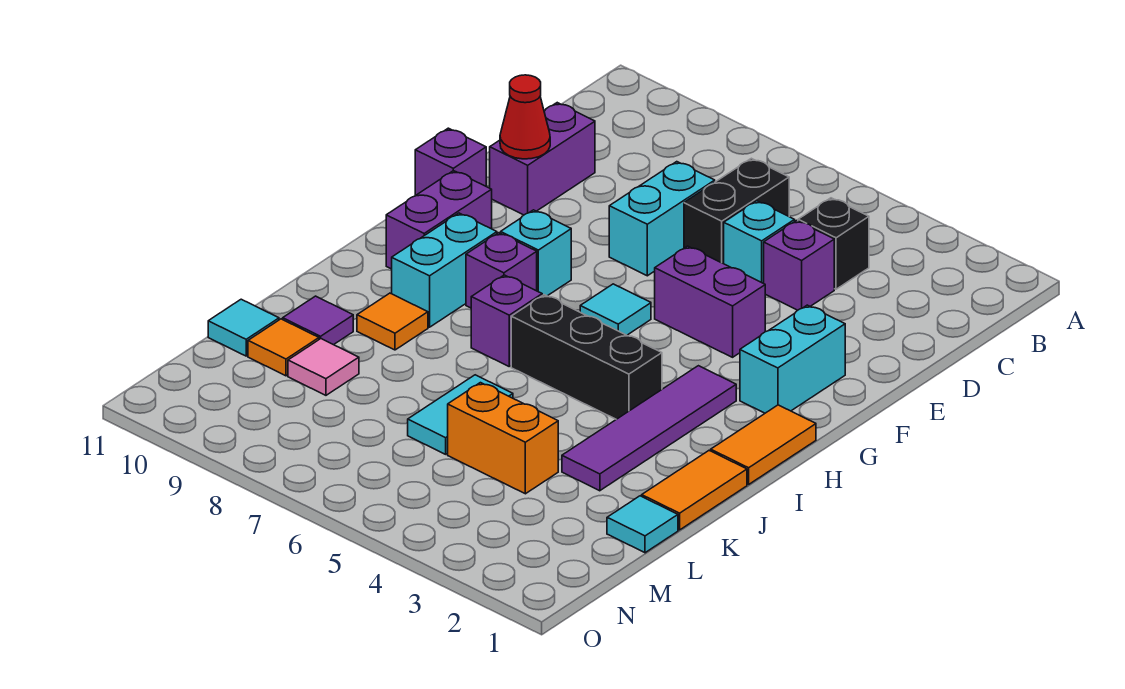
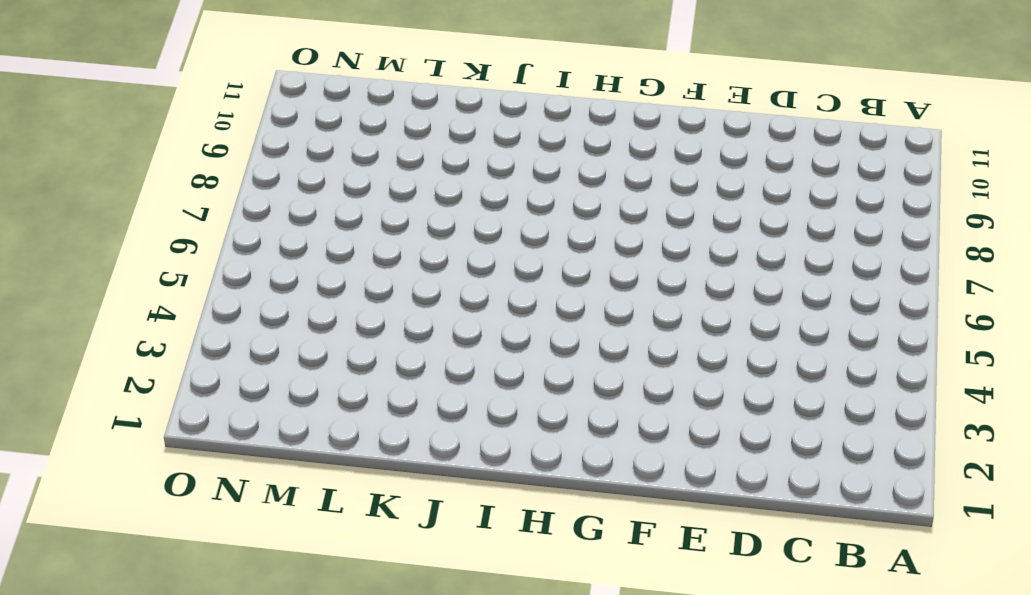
none -> black 1x1 brick [798,198,869,289]
none -> black 1x2 brick [684,158,789,264]
none -> purple 1x1 brick [764,221,834,310]

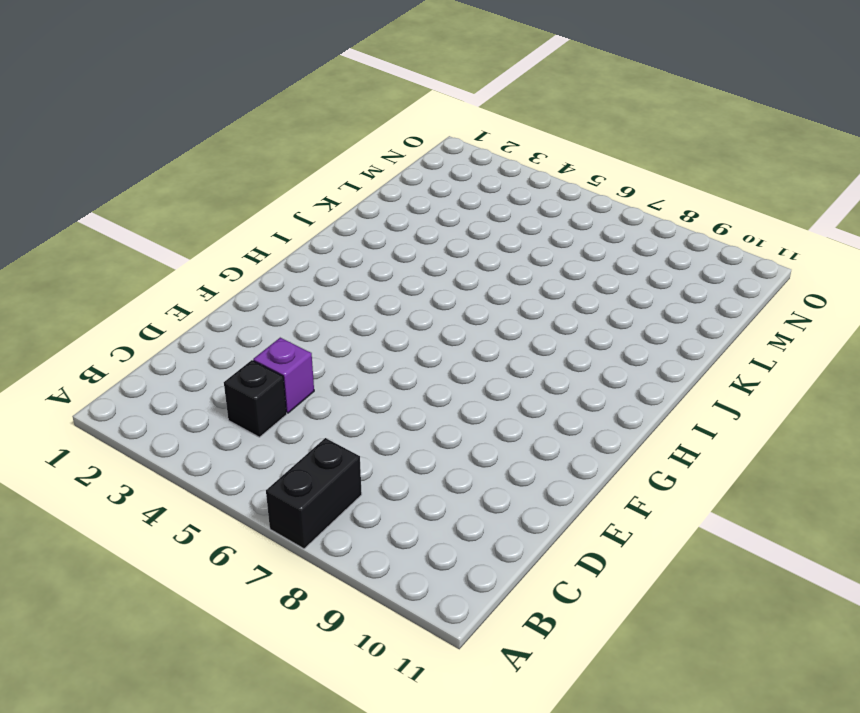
black 1x2 brick [266,438,362,549] -> black 1x2 brick moved to [684,158,789,264]
none -> cyan 1x1 brick [724,201,795,283]
none -> cyan 1x2 brick [609,162,715,276]
none -> purple 1x2 brick [490,103,595,215]

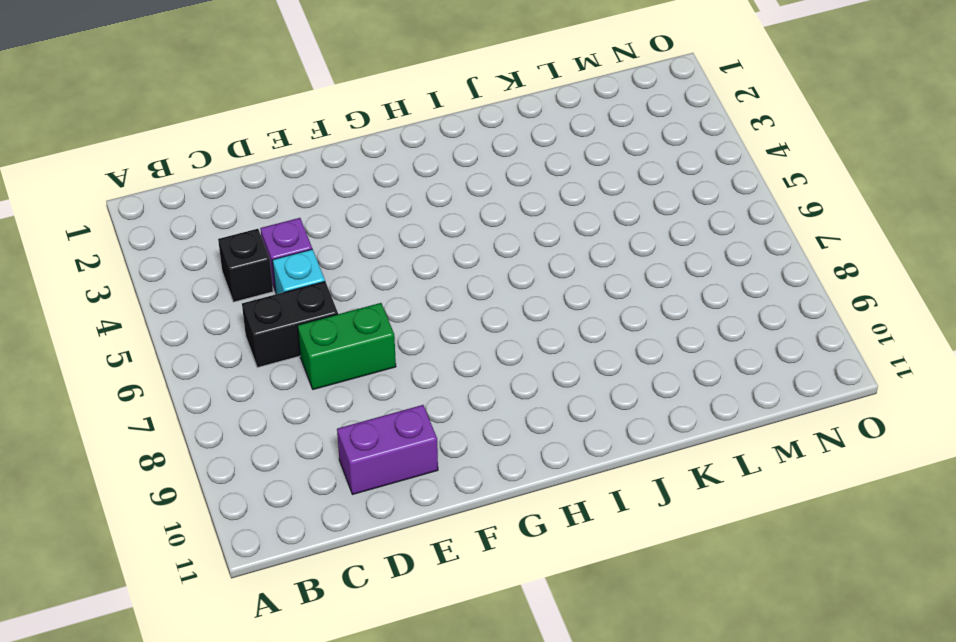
green 1x2 brick [297,303,396,389] -> cyan 1x2 brick [609,162,715,276]
none -> cyan 1x2 brick [740,305,845,413]
none -> purple 1x2 brick [655,246,765,357]
none -> purple 1x1 brick [415,128,486,196]

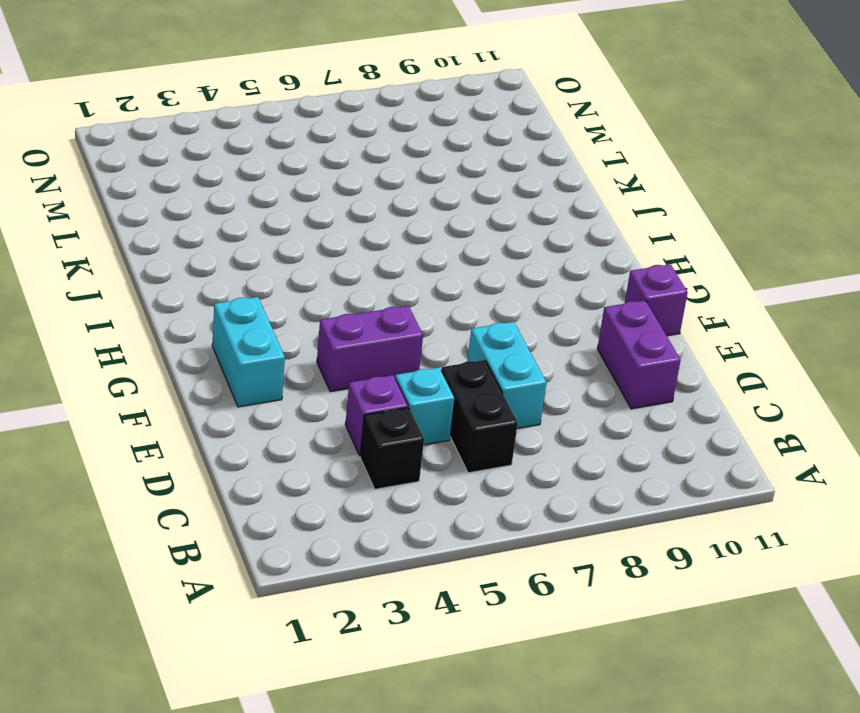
none -> cyan 1x1 tile [580,284,651,335]
none -> cyan 1x1 brick [501,210,571,296]
none -> purple 1x2 brick [386,171,492,269]

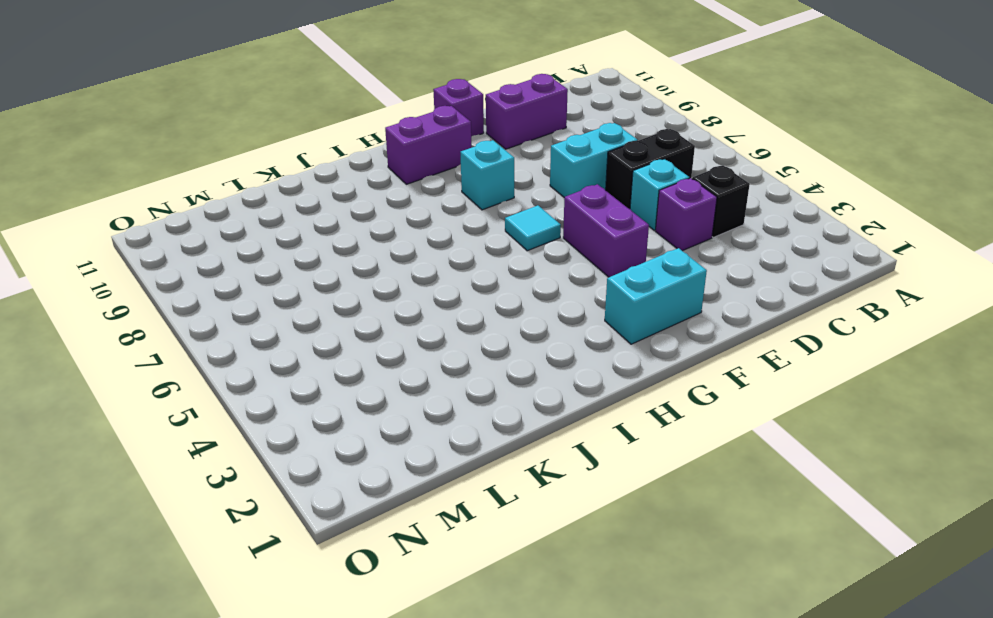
none -> orange 1x2 tile [711,405,816,484]
none -> purple 1x4 tile [562,366,736,491]
none -> purple 1x1 brick [466,233,537,308]

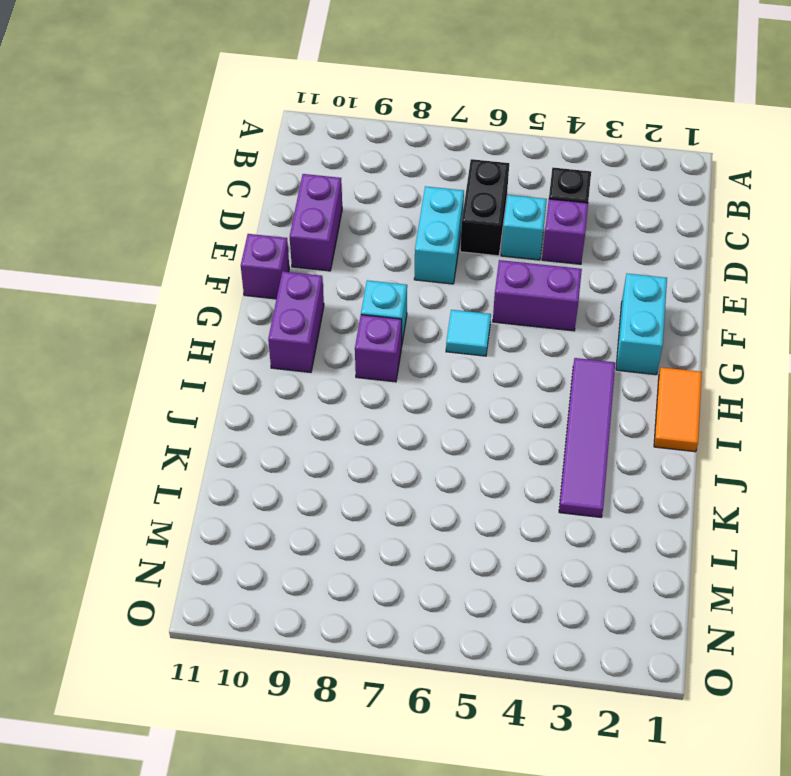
none -> cyan 1x2 brick [392,213,497,327]
none -> black 1x3 brick [511,295,662,419]
none -> purple 1x1 brick [471,275,542,366]

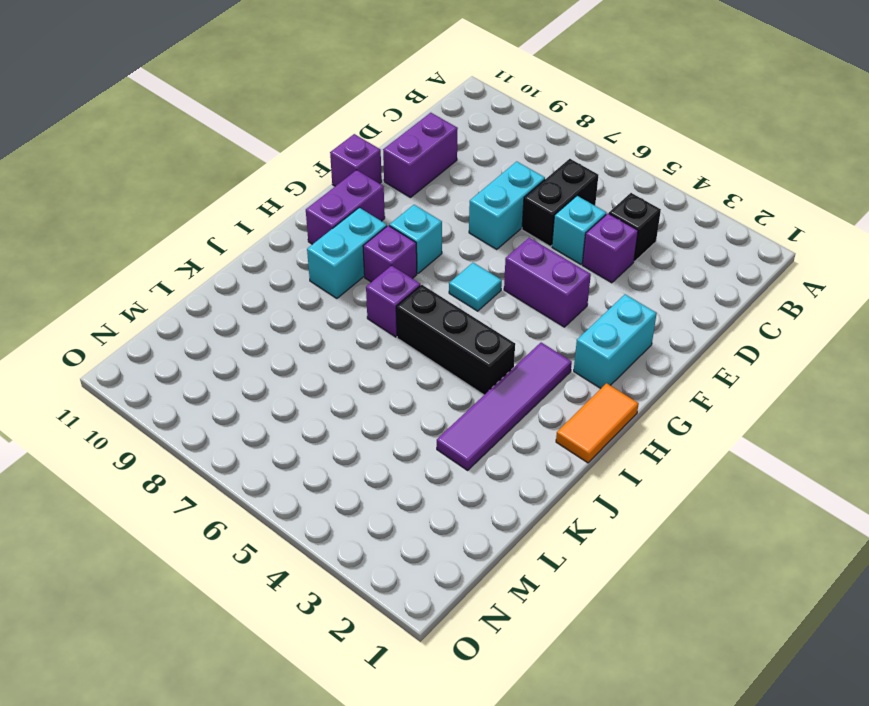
none -> orange 1x2 tile [642,451,747,530]
none -> orange 1x1 tile [357,293,428,350]
none -> cyan 1x2 tile [408,375,513,454]

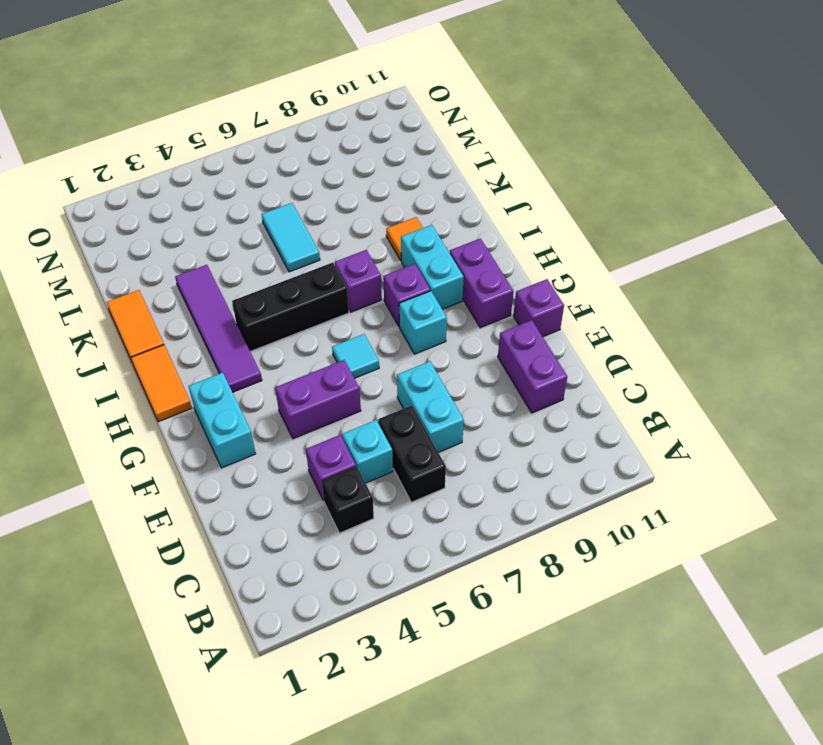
none -> purple 1x1 tile [283,296,353,345]
none -> cyan 1x1 tile [607,496,678,553]
none -> orange 1x2 brick [448,383,558,494]

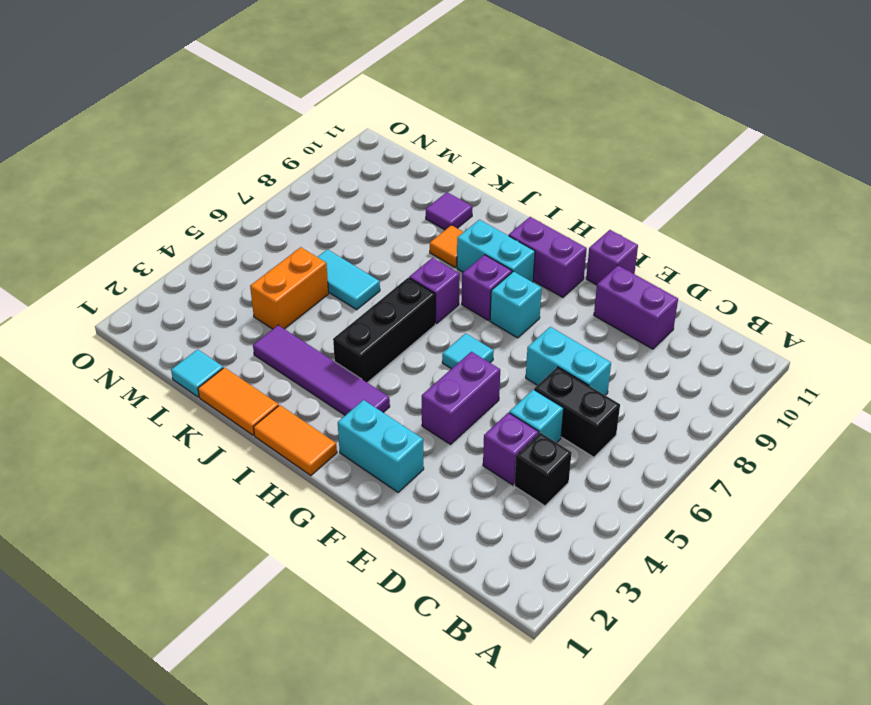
none -> pink 1x1 tile [288,339,359,395]
none -> orange 1x1 tile [248,319,319,376]
none -> cyan 1x1 tile [208,299,279,356]

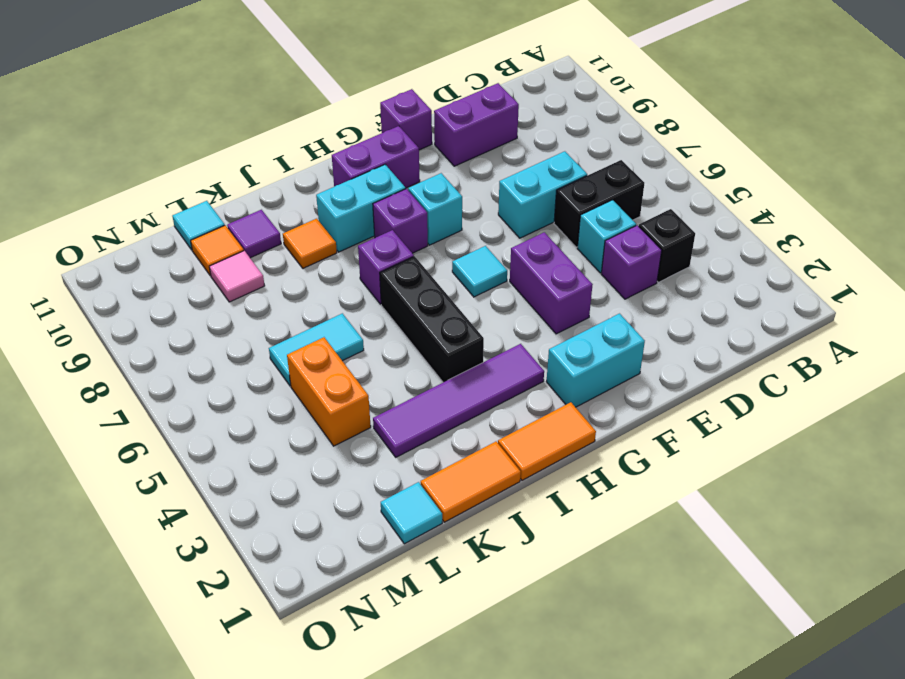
none -> red 1x1 cone [500,75,550,159]

